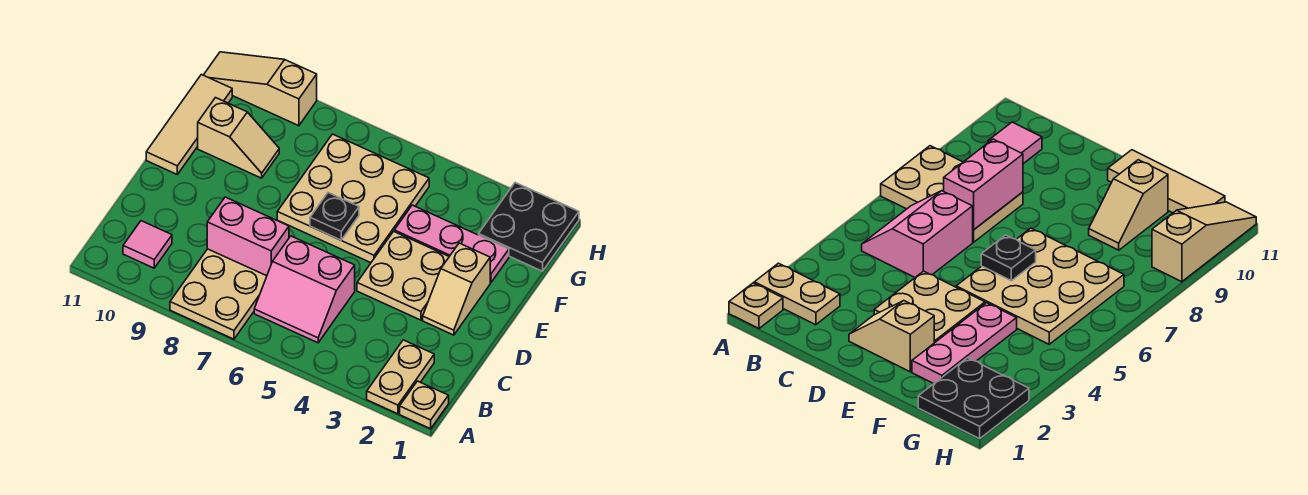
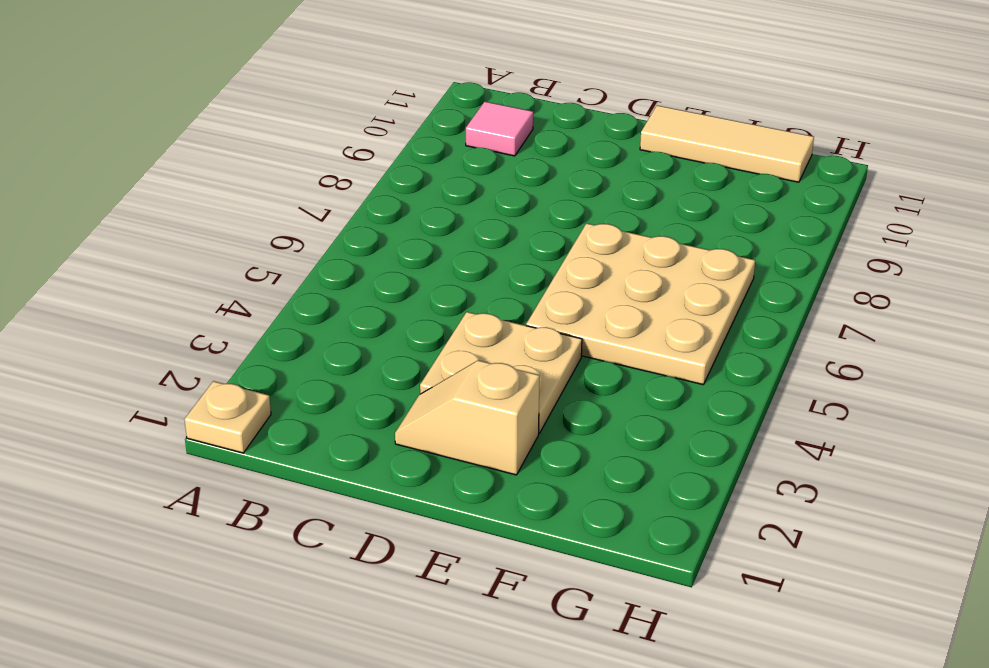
none -> tan 1x2 plate [367,340,434,414]
none -> tan 2x3 plate [170,249,267,339]
none -> pink 2x2 slope [254,236,355,343]

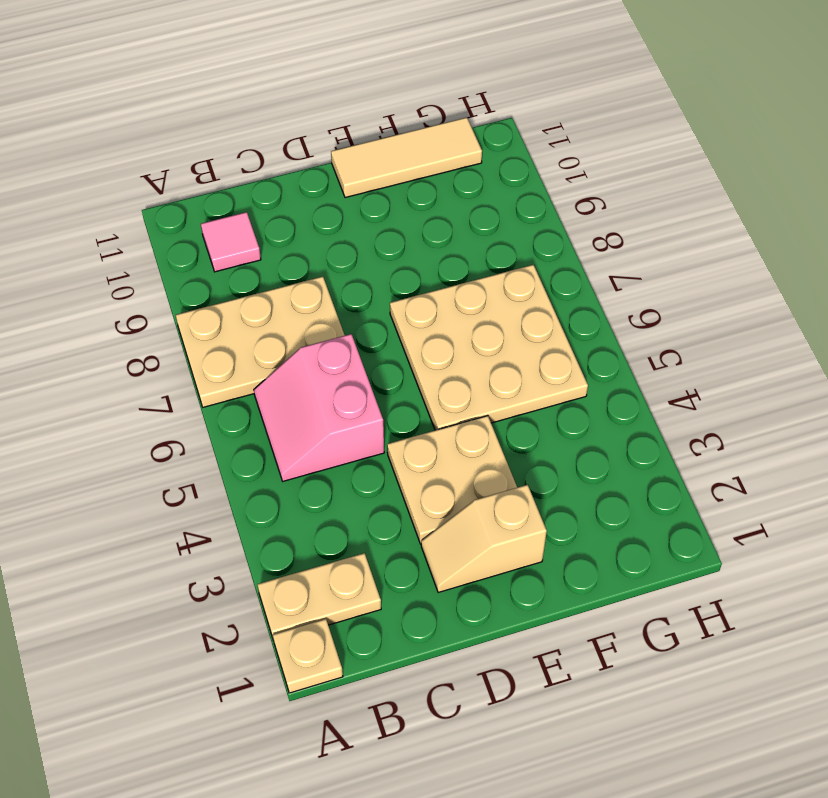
none -> pink 1x3 plate [394,205,509,283]
none -> tan 1x2 slope [198,98,279,178]
none -> black 2x2 plate [479,183,579,271]

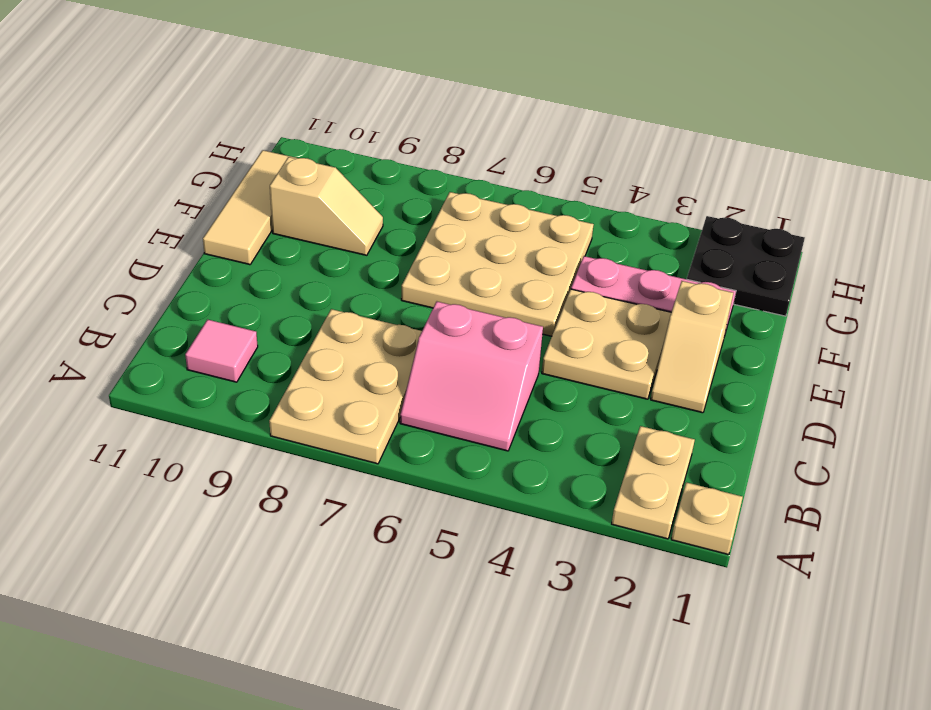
none -> tan 1x3 slope [204,52,317,126]
none -> pink 1x2 brick [207,197,289,276]
none -> black 1x1 plate [310,193,359,240]

